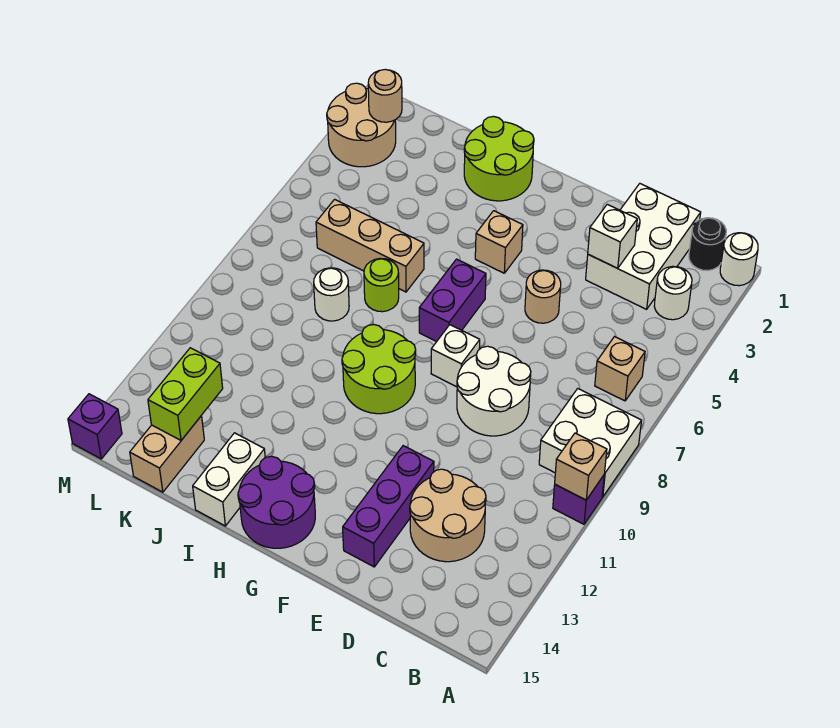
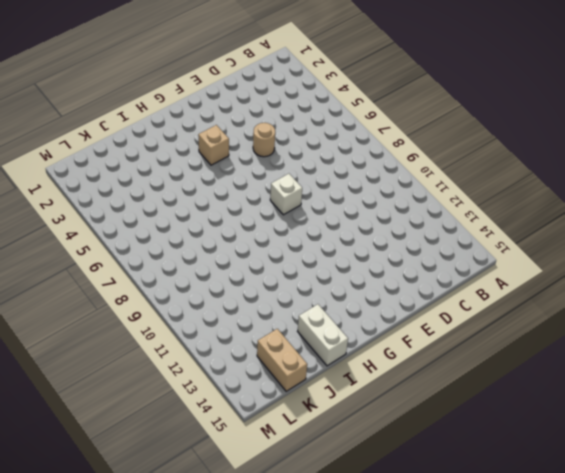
none -> white 1x1 round brick [720,233,758,286]
none -> white 2x2 brick [539,389,642,497]
none -> purple 1x1 brick [553,475,604,524]

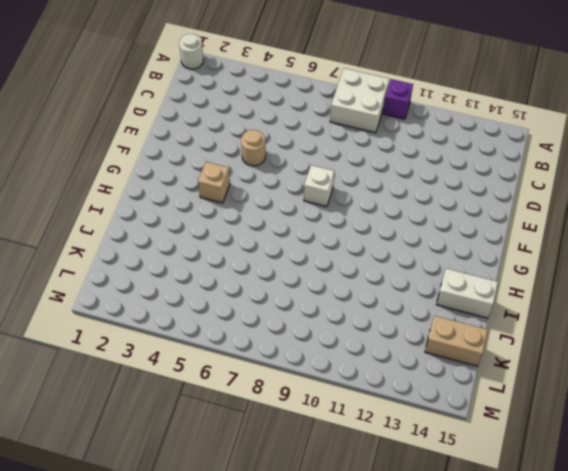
none -> black 1x1 round brick [689,218,726,271]
none -> white 1x1 round brick [654,266,692,320]
none -> tan 1x1 brick [595,337,645,401]

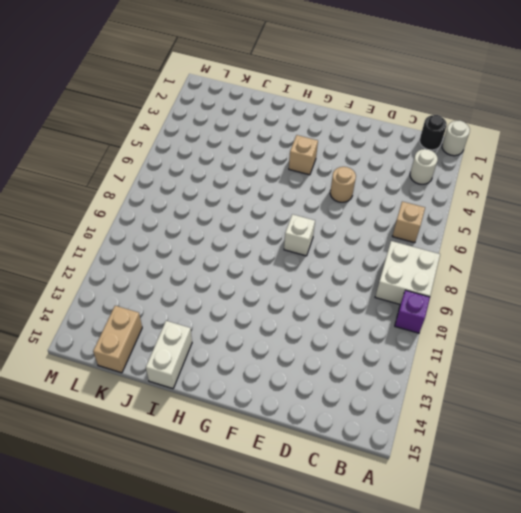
none -> white 2x3 brick [586,184,701,309]
none -> tan 2x2 round brick [410,469,486,562]
none -> white 2x2 round brick [457,346,531,436]

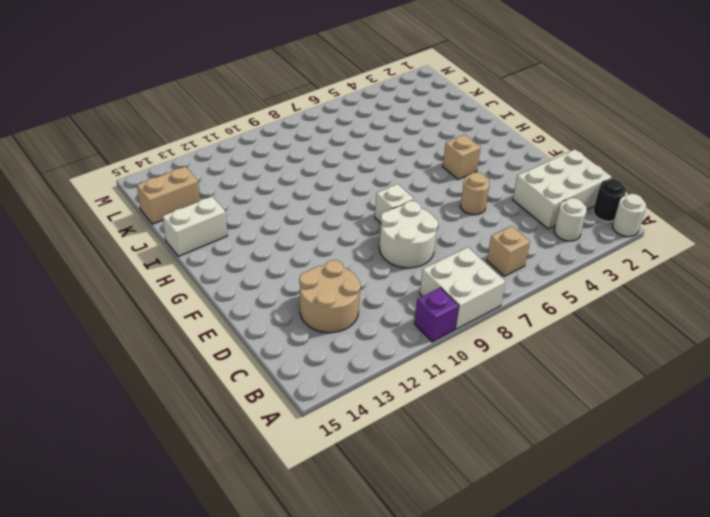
none -> purple 1x3 brick [343,446,434,567]
none -> purple 1x2 brick [419,259,486,342]
none -> lime 2x2 round brick [342,325,416,414]

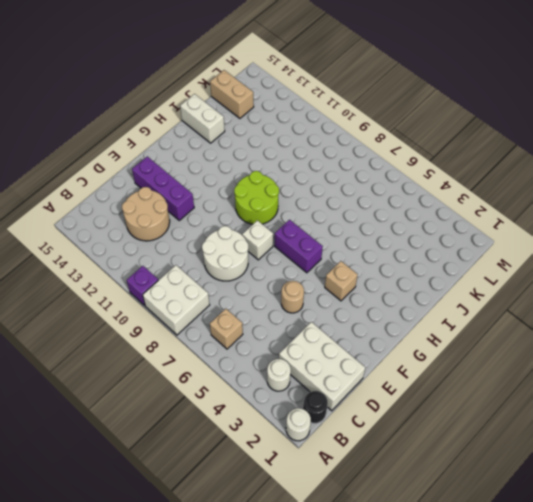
none -> purple 2x2 round brick [238,456,315,548]
none -> lime 2x2 round brick [464,116,534,201]
none -> tan 1x3 brick [316,199,424,292]

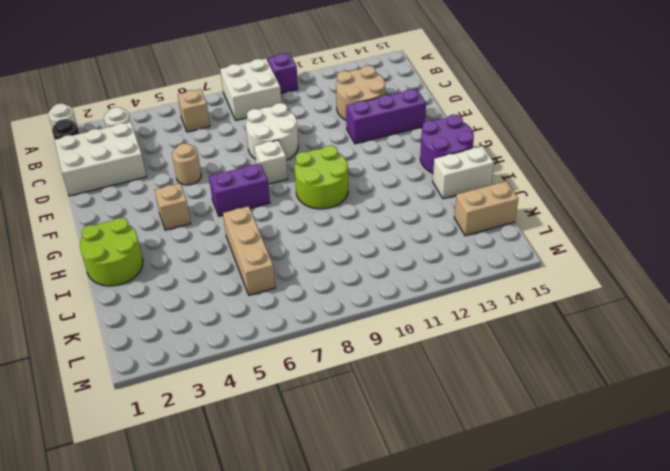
none -> lime 1x1 round brick [364,258,399,312]
none -> white 1x1 round brick [314,268,349,321]
none -> tan 2x2 round brick [327,83,396,167]

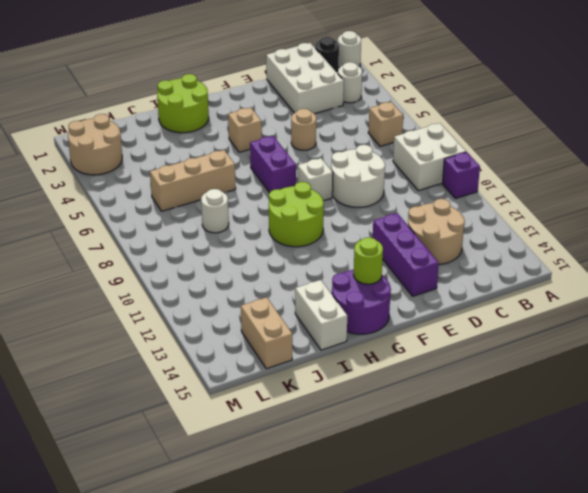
lime 1x1 round brick [354,237,383,284] -> lime 1x1 round brick moved to [364,258,399,312]
none -> purple 1x1 brick [68,394,122,459]
none -> tan 1x1 brick [555,433,607,500]
none -> white 1x1 brick [588,204,637,268]

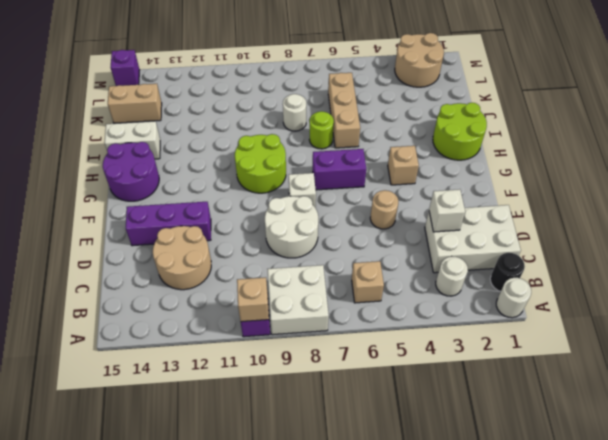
none -> lime 1x2 brick [148,348,223,440]
none -> tan 1x1 round brick [368,69,402,122]

